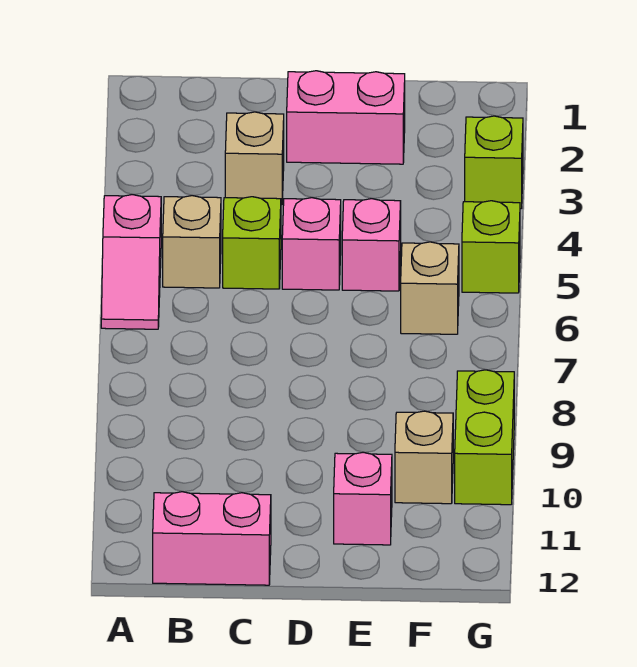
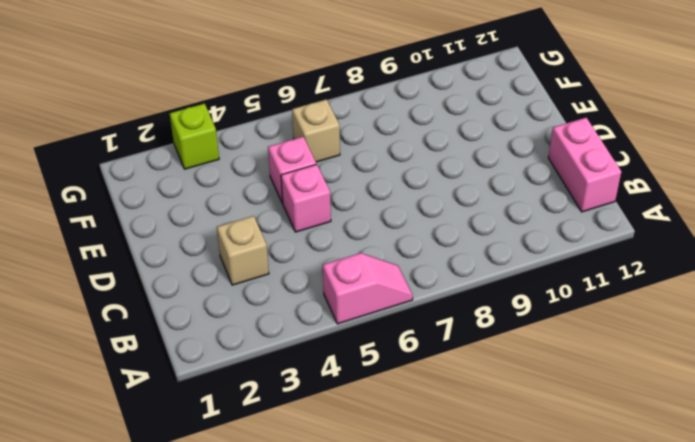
none -> tan 1x1 brick [163,196,221,288]
none -> lime 1x1 brick [223,197,281,289]
none -> pink 1x2 brick [287,71,405,164]

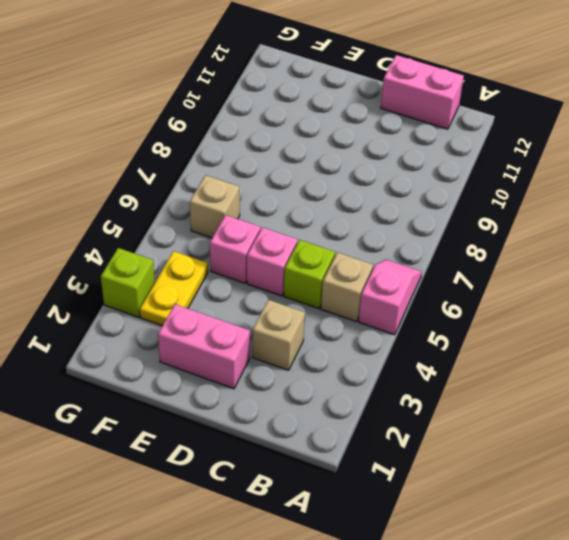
yellow 1x2 plate [140,251,208,326] -> none
none -> pink 1x1 brick [334,452,392,545]
none -> tan 1x1 brick [395,411,453,504]
none -> lime 1x1 brick [462,201,520,293]

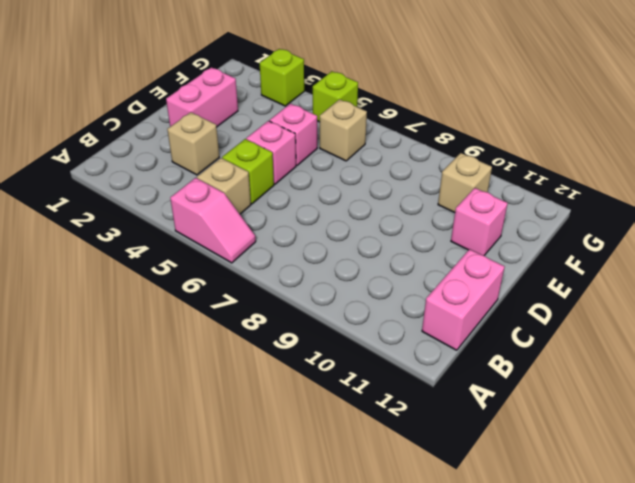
none -> lime 1x2 brick [455,370,514,505]

